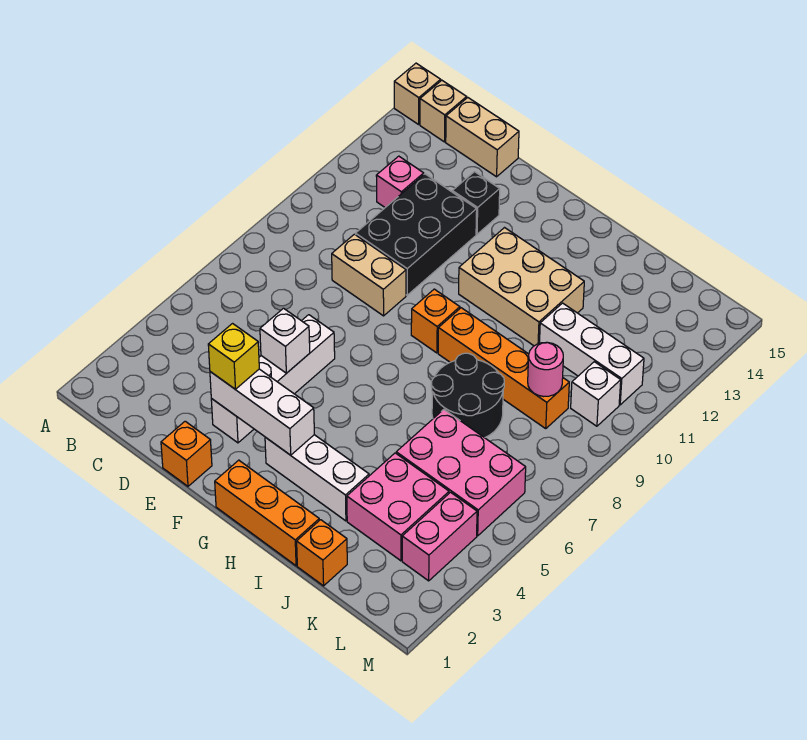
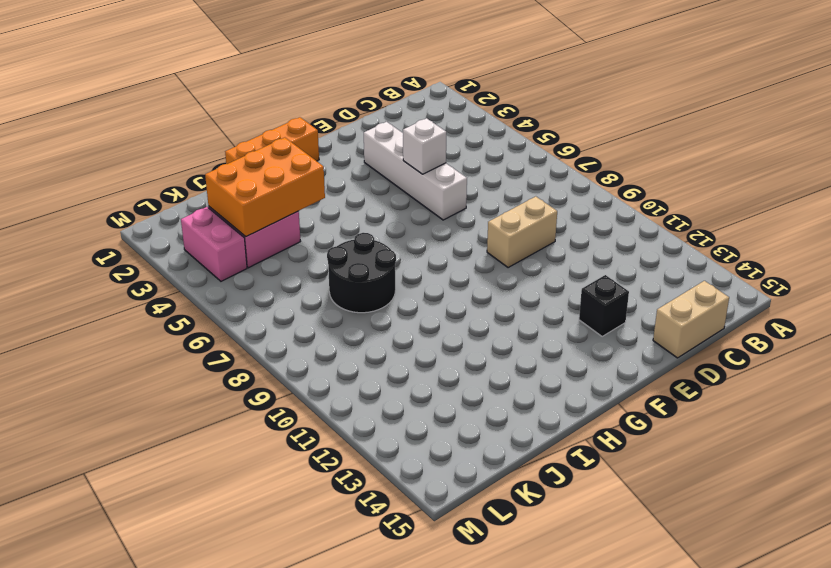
orange 2x3 brick [205,138,325,237] -> none
none -> tan 1x1 brick [394,63,441,124]
none -> tan 1x1 brick [420,80,467,142]
none -> pink 1x1 brick [376,156,424,207]

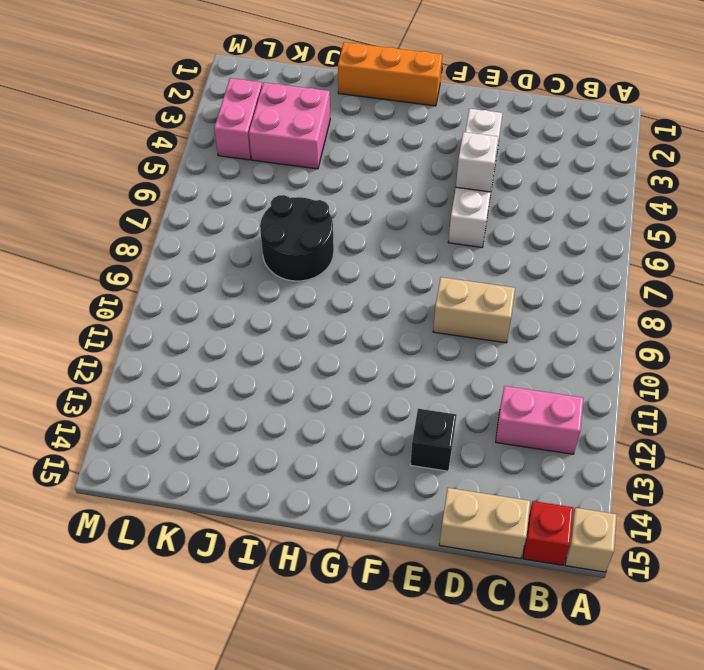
pink 1x2 brick [496,386,583,454] -> pink 1x1 brick [376,156,424,207]
red 1x1 brick [523,501,573,565] -> tan 1x1 brick [420,80,467,142]
none -> black 2x3 brick [356,174,477,295]
none -> orange 1x1 brick [161,421,212,486]
none -> white 1x3 brick [265,435,369,521]

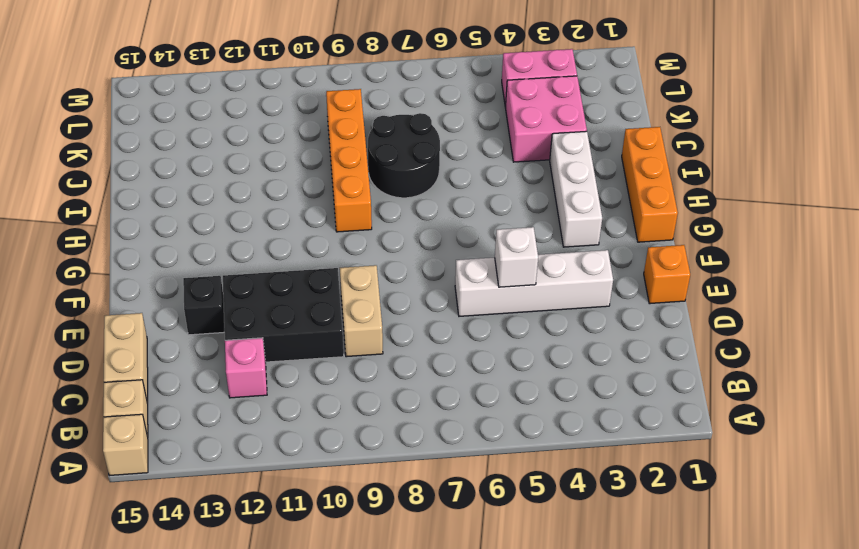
none -> orange 1x1 brick [411,289,460,353]
none -> tan 2x3 brick [459,228,584,346]
none -> orange 1x1 brick [297,520,347,586]

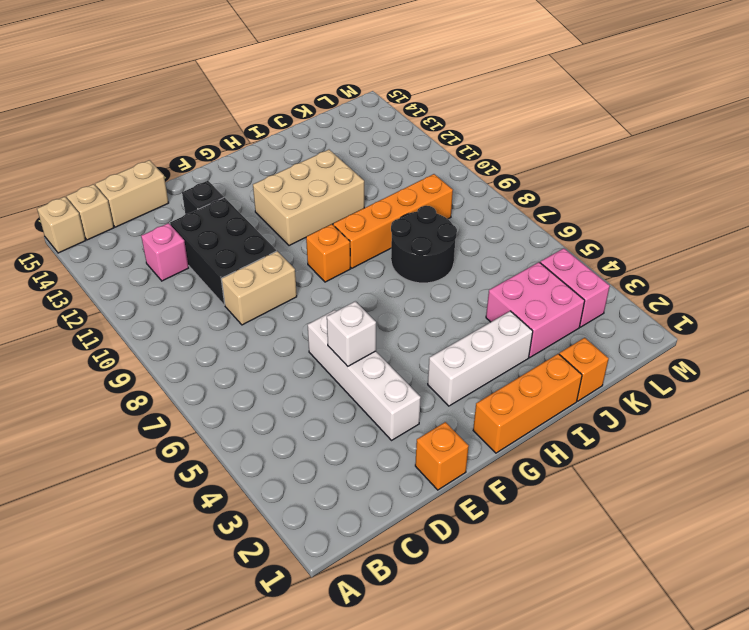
none -> pink 2x3 brick [396,410,526,536]
none -> white 1x3 brick [540,303,644,405]
none -> white 1x1 brick [571,362,621,426]

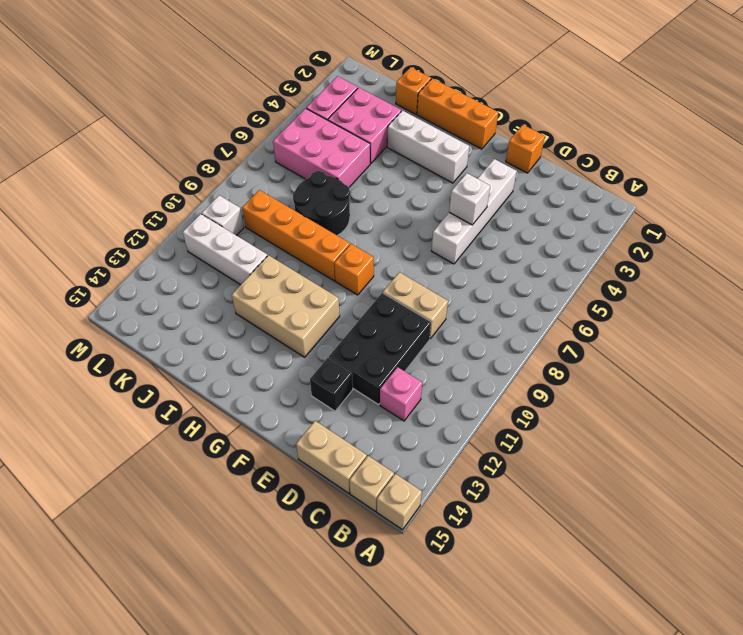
none -> white 1x3 brick [210,369,314,455]
none -> pink 1x1 round brick [528,342,563,397]
none -> yellow 1x1 brick [208,324,259,389]

